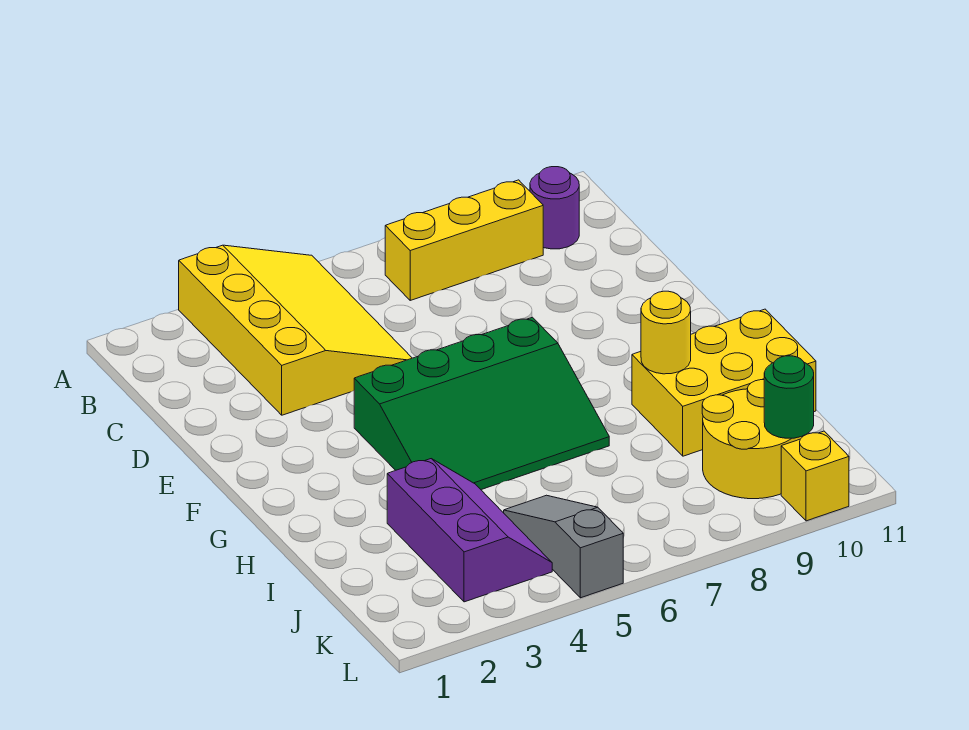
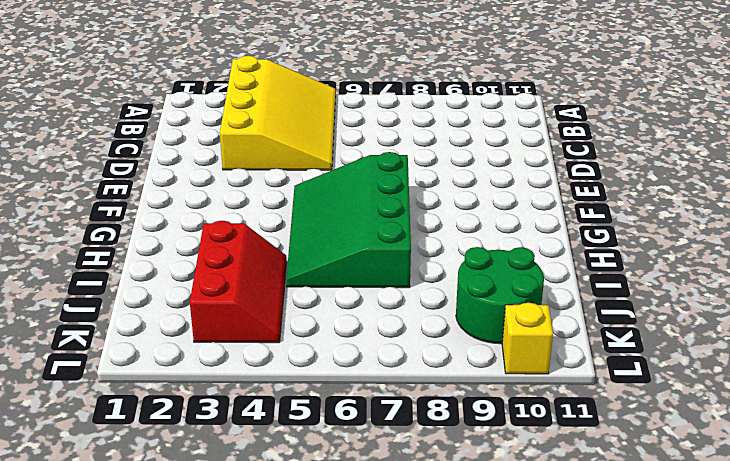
green 3x4 slope [286,152,411,288] -> green 3x4 slope turned to [354,317,609,490]
red 2x3 slope [190,221,287,343] -> purple 2x3 slope [387,459,552,602]
green 2x2 round brick [456,247,544,344] -> yellow 2x2 round brick [702,380,803,499]
none -> yellow 1x3 brick [385,180,543,300]
none -> purple 1x1 round brick [530,167,579,249]

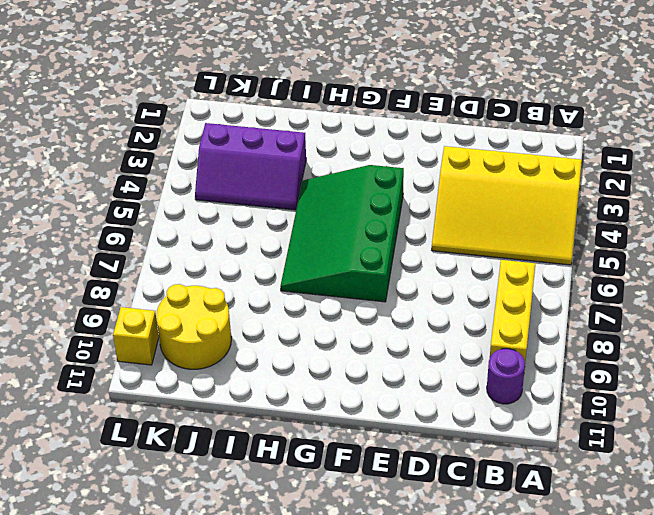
none -> yellow 2x3 brick [632,309,816,456]
none -> grey 1x3 slope [504,495,623,598]

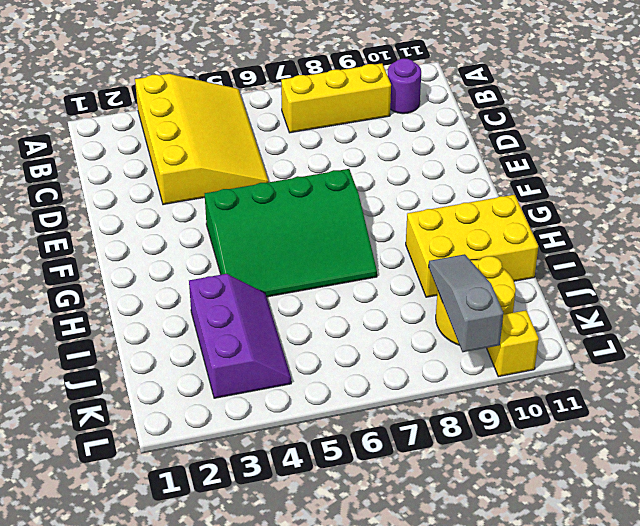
grey 1x3 slope [429,254,503,352] -> grey 1x3 slope moved to [504,495,623,598]
none -> yellow 1x1 round brick [641,291,691,374]
none -> green 1x1 round brick [764,356,814,438]

